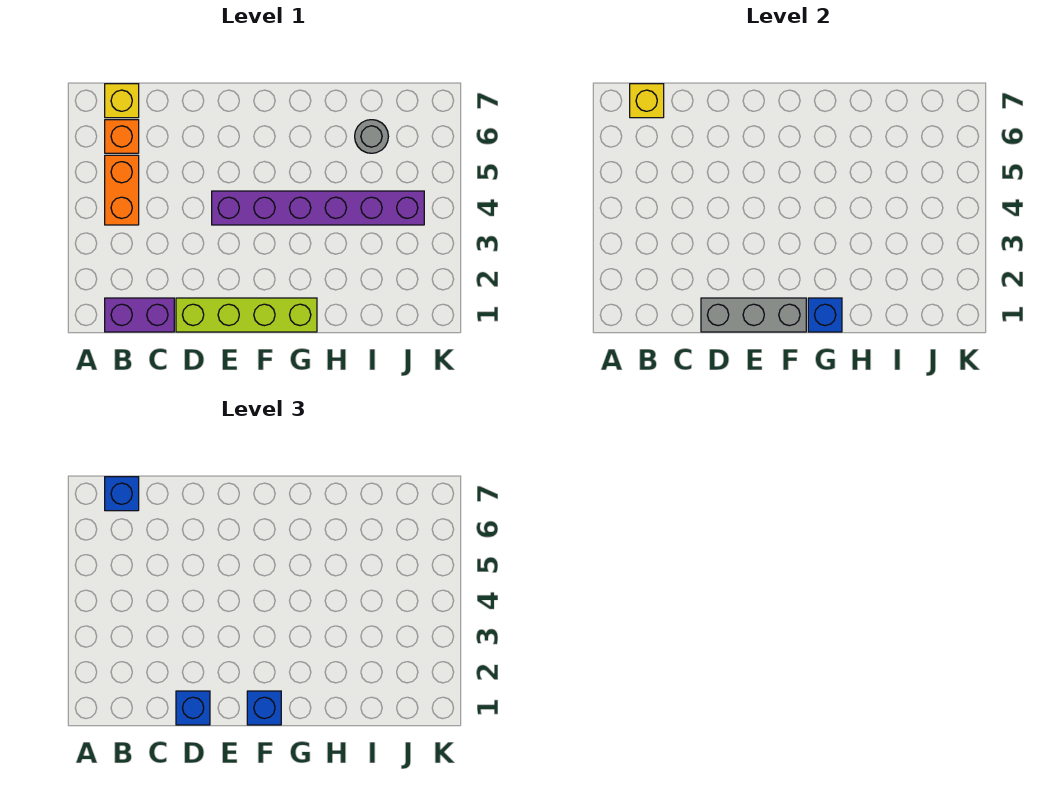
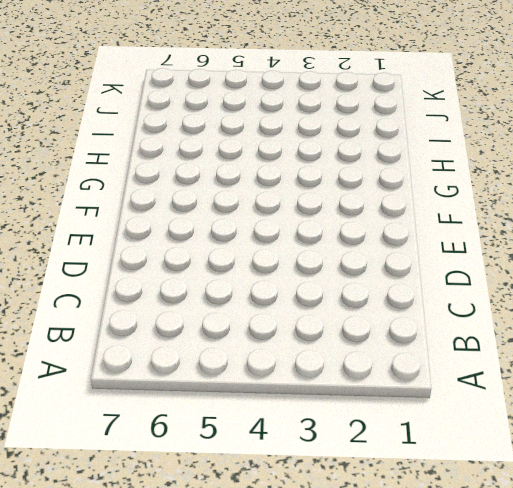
none -> purple 1x2 brick [105,298,174,332]
none -> orange 1x2 brick [105,155,139,225]
none -> orange 1x1 brick [105,120,139,153]

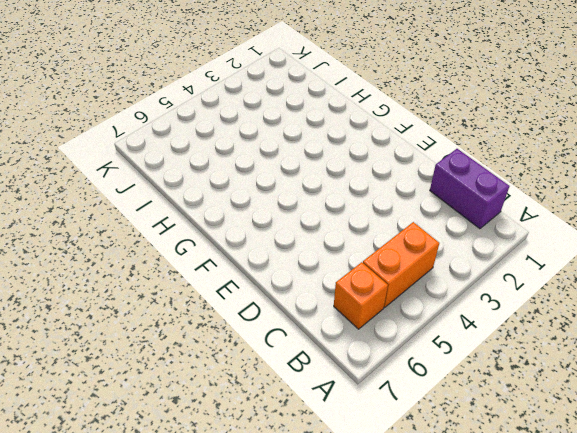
none -> yellow 1x1 brick [105,84,139,118]
none -> lime 1x4 brick [176,298,317,332]
none -> purple 1x6 brick [212,191,424,225]

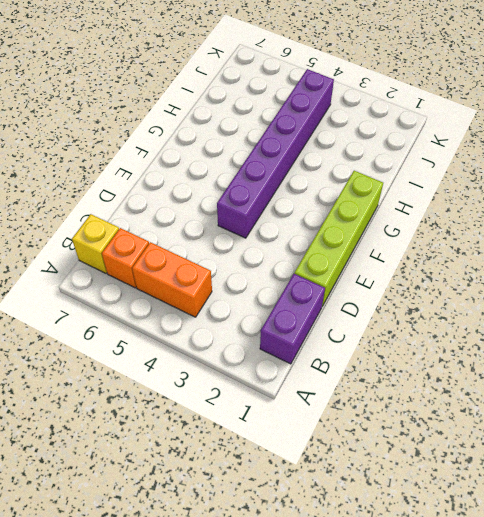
none -> grey 1x1 round brick [355,120,388,153]
none -> yellow 1x1 brick [630,84,664,118]
none -> grey 1x3 brick [701,298,806,332]

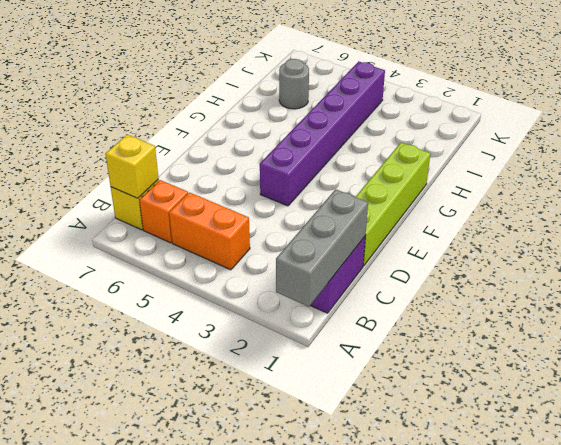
grey 1x3 brick [276,189,368,307] -> grey 1x3 brick moved to [701,298,806,332]
none -> blue 1x1 brick [808,298,842,332]
none -> blue 1x1 brick [105,477,139,511]
none -> blue 1x1 brick [176,691,210,725]

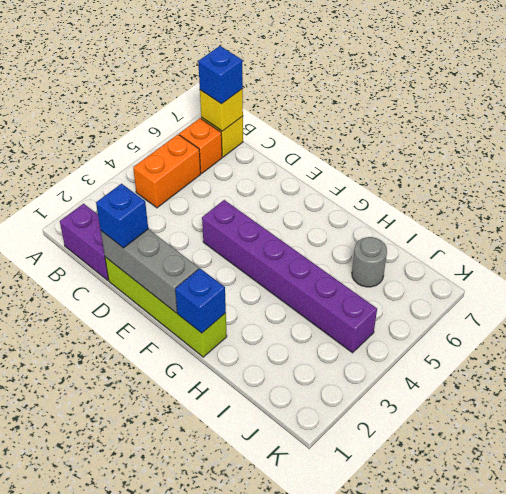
none -> blue 1x1 brick [247,691,281,725]

